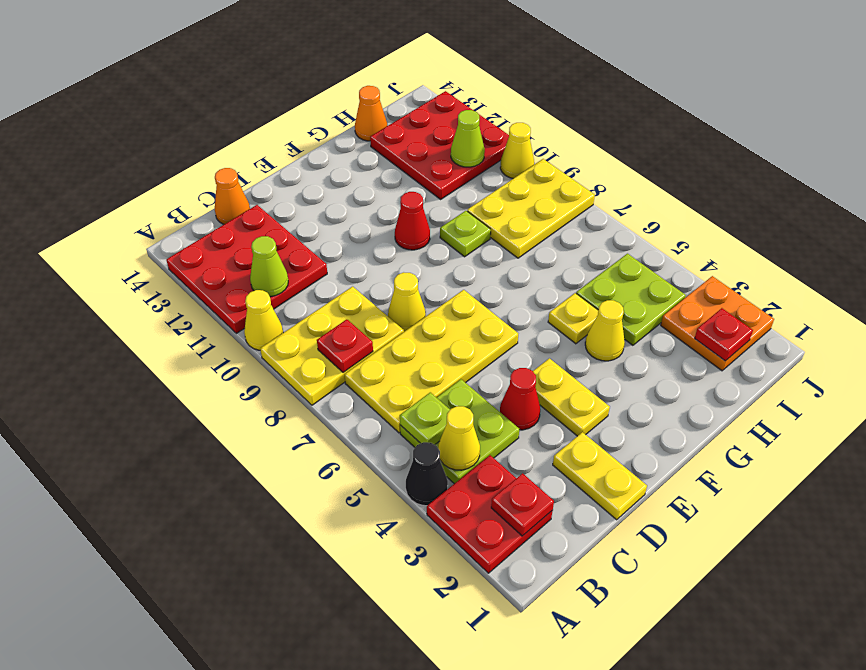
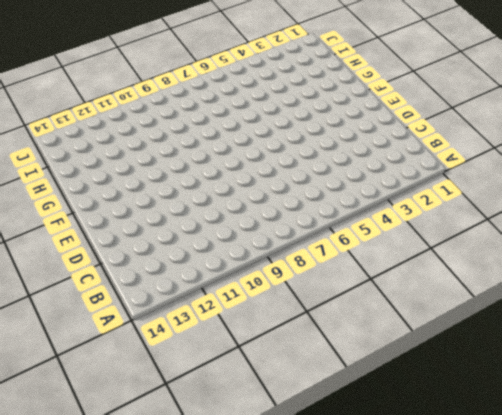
none -> red 2x2 plate [427,455,553,573]
none -> black 1x1 cone [406,442,448,506]
none -> yellow 2x3 plate [260,287,404,405]

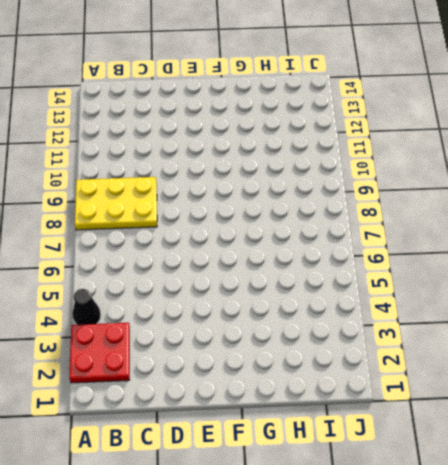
none -> yellow 1x1 cone [244,290,283,350]
none -> red 3x3 plate [166,205,327,333]
none -> lime 2x2 plate [400,379,519,484]

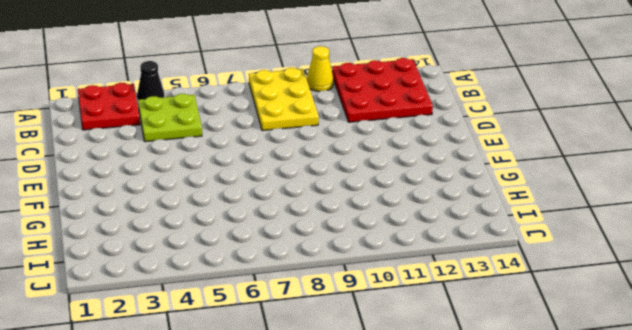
none -> yellow 2x4 plate [344,290,518,433]
none -> orange 1x1 cone [215,168,250,224]
none -> yellow 1x2 plate [553,432,647,520]

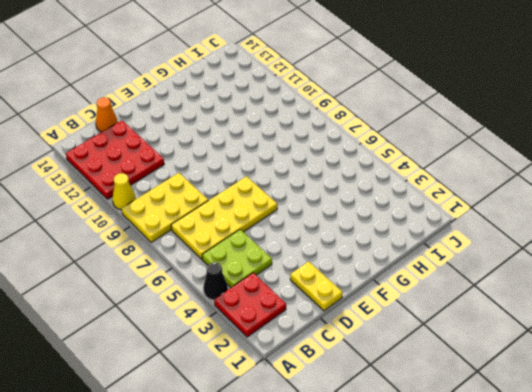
none -> red 1x1 cone [500,368,540,430]
none -> yellow 1x1 cone [388,272,426,332]
none -> yellow 1x2 plate [533,358,610,436]

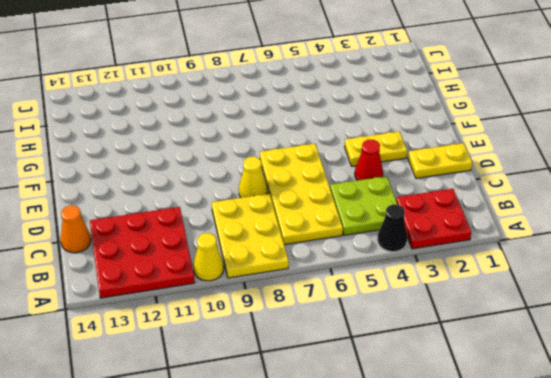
none -> red 1x1 cone [395,192,430,250]
none -> yellow 1x1 cone [585,300,625,361]
none -> yellow 1x1 plate [548,293,598,344]

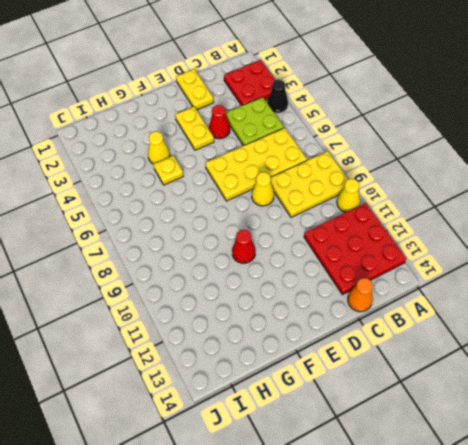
none -> lime 1x1 plate [440,211,491,257]
none -> lime 2x2 plate [576,254,686,345]
none -> yellow 2x3 plate [467,159,595,258]

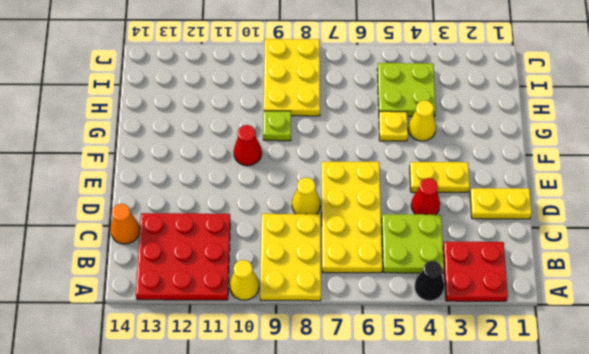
none -> red 3x3 plate [370,91,509,199]
none -> orange 1x1 cone [355,86,387,141]
none -> orange 2x2 plate [661,276,774,371]

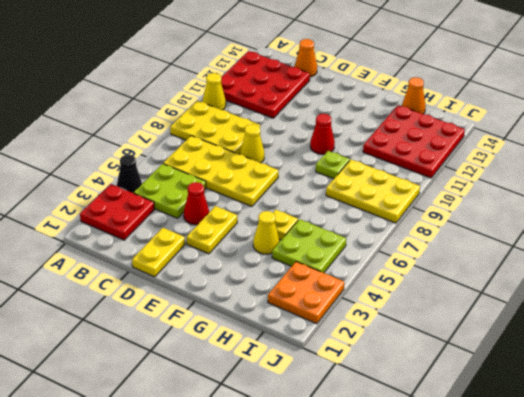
none -> yellow 1x1 cone [500,123,534,179]
none -> red 1x1 plate [491,473,554,536]
none -> yellow 1x1 cone [438,406,480,470]

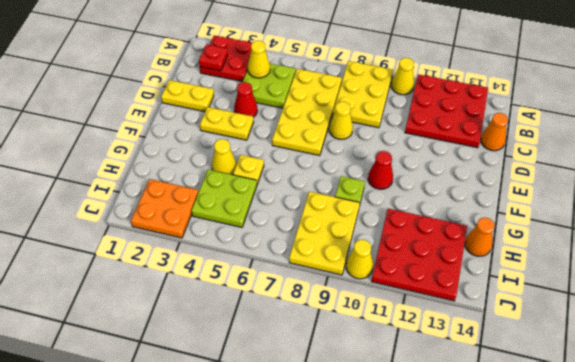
none -> black 1x1 cone [406,442,448,506]
none -> lime 1x1 plate [400,392,450,445]
none -> red 1x1 plate [317,319,373,373]

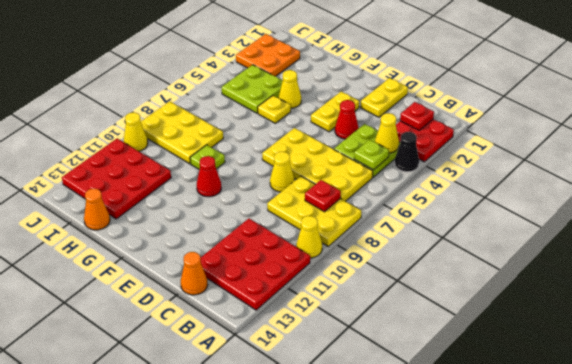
none -> lime 1x1 cone [250,236,288,297]
none -> red 1x1 plate [695,308,753,361]
none -> lime 1x1 cone [451,110,485,167]

